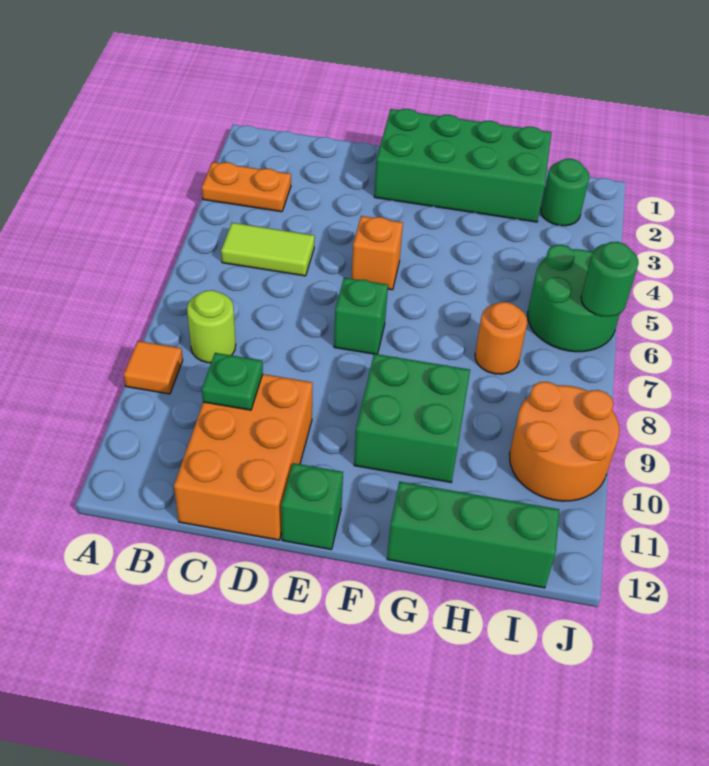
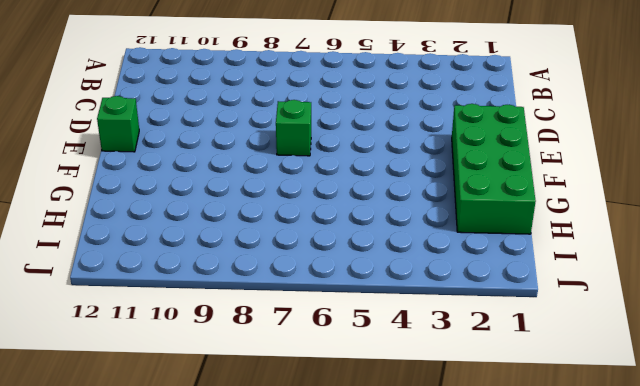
none -> orange 1x2 plate [202,162,291,212]
none -> orange 1x1 tile [124,341,183,394]
none -> lime 1x2 tile [221,223,315,276]

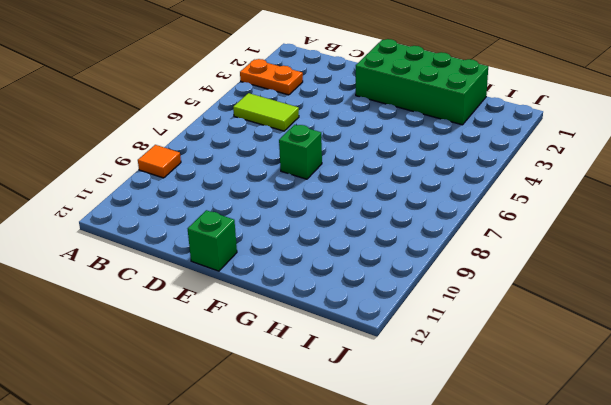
none -> lime 1x1 round brick [187,290,236,363]
none -> orange 2x3 brick [174,374,313,540]
none -> orange 1x1 brick [351,216,403,290]

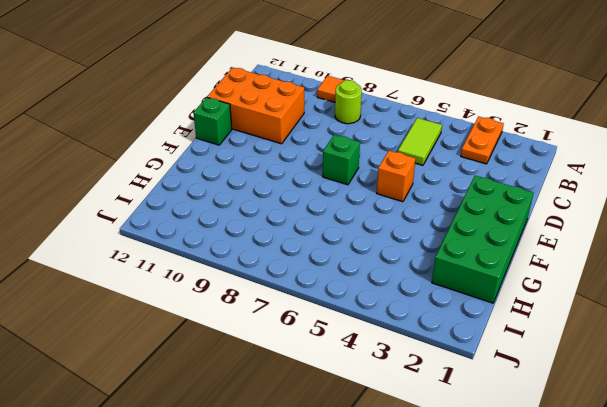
none -> green 2x2 brick [354,354,470,482]
none -> green 1x3 brick [387,482,559,588]
none -> orange 1x1 round brick [475,302,527,374]

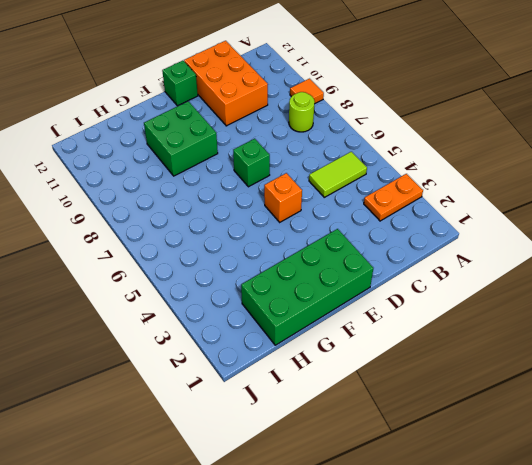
none -> green 1x3 brick [387,482,559,588]
none -> orange 1x1 round brick [475,302,527,374]
none -> green 1x1 round brick [541,159,589,226]

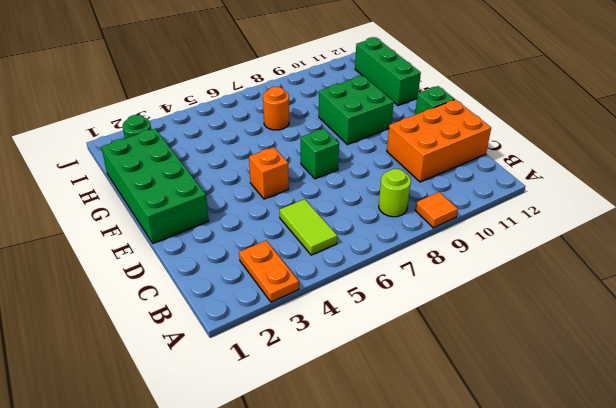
none -> green 2x2 round brick [528,245,620,352]
none -> orange 2x2 round brick [510,382,619,501]
none -> green 1x1 plate [202,353,263,410]

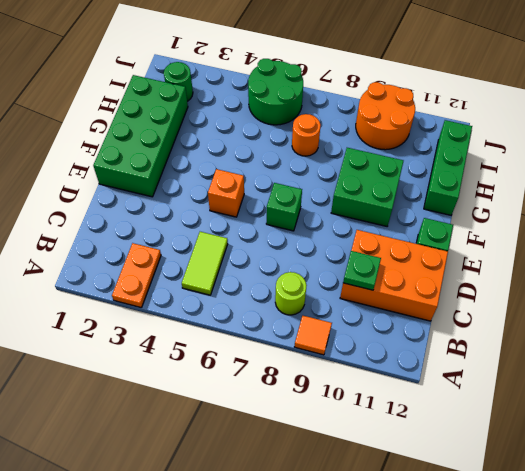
none -> green 1x1 round brick [581,242,639,317]

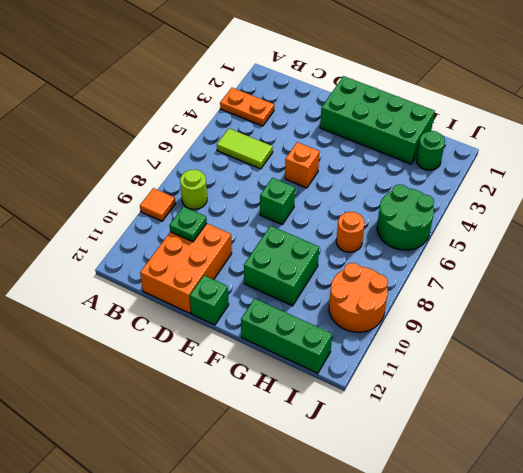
none -> green 1x1 round brick [581,242,639,317]

